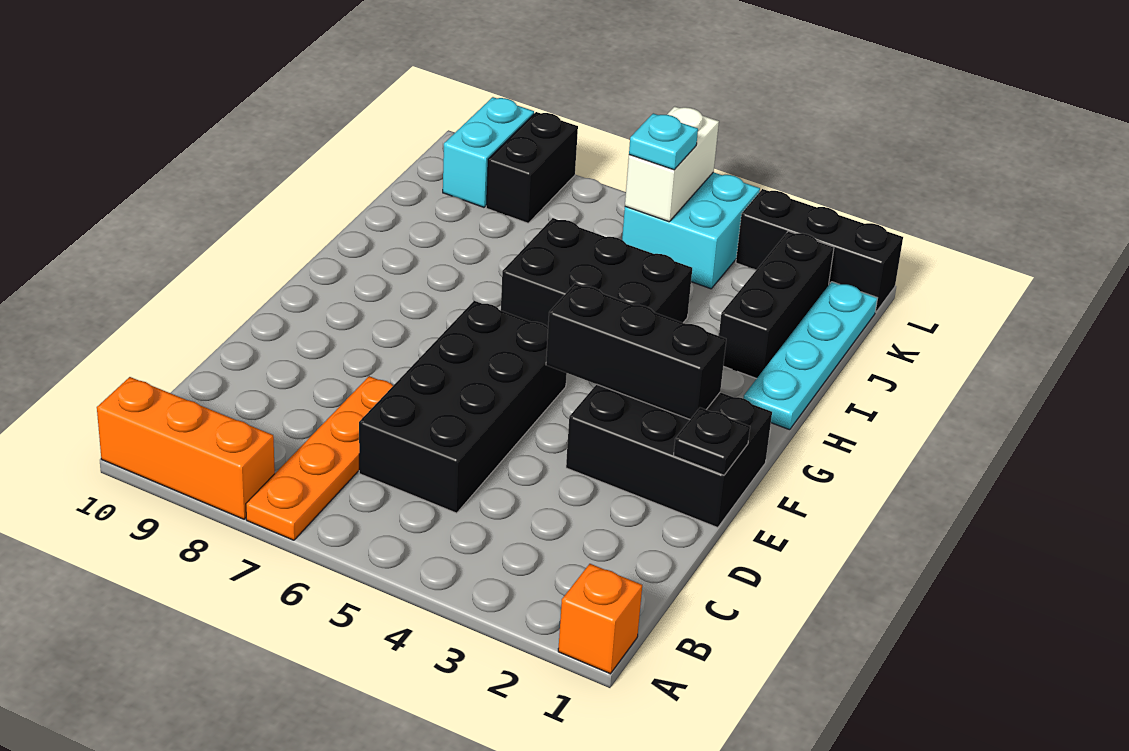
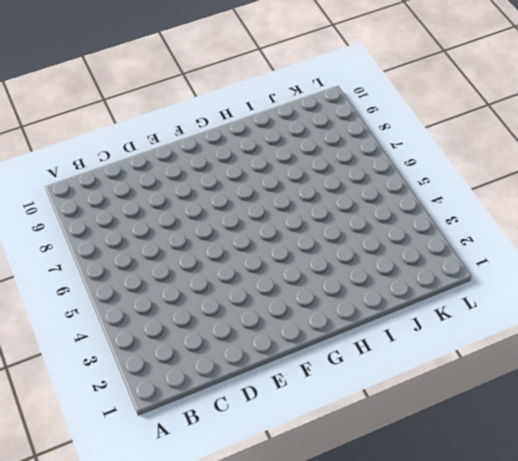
none -> orange 1x1 brick [558,564,642,674]
none -> orange 1x4 plate [246,376,393,540]
none -> orange 1x3 brick [97,377,275,519]

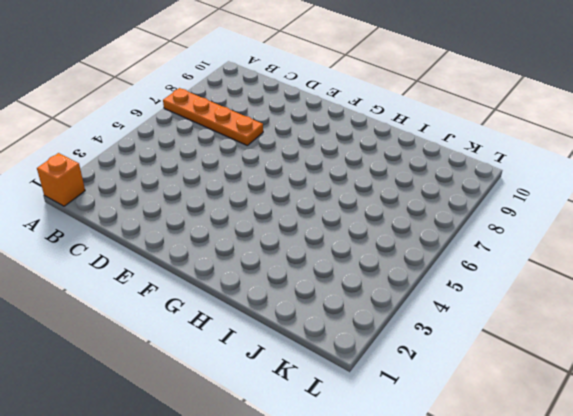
none -> orange 1x3 brick [97,377,275,519]
none -> black 2x4 brick [359,301,567,513]
none -> black 2x3 brick [566,384,772,528]

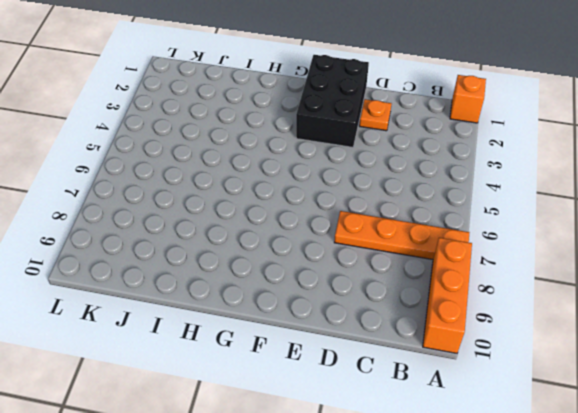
orange 1x1 plate [359,99,392,131] -> none
none -> black 2x4 brick [359,301,567,513]
none -> cyan 1x4 plate [744,282,877,430]
none -> black 2x3 brick [501,218,692,327]

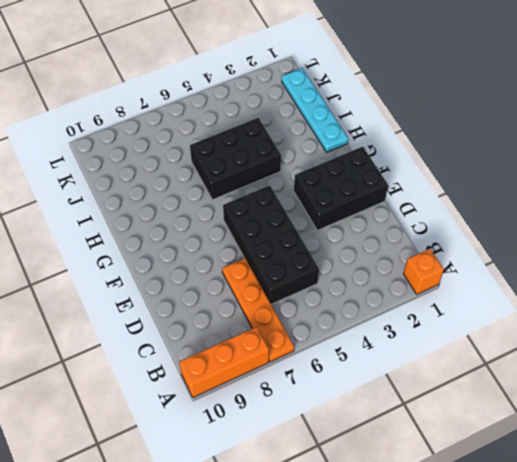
none -> black 1x3 brick [719,231,834,379]
none -> cyan 2x2 brick [622,172,760,289]
none -> black 1x2 brick [486,112,578,223]

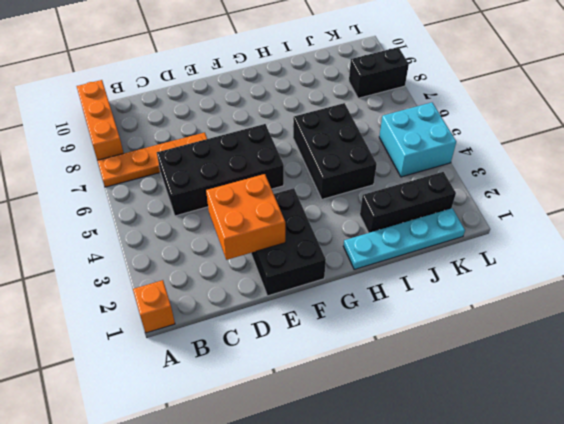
orange 2x2 brick [206,174,285,260] -> none
none -> cyan 1x2 brick [443,97,534,207]
none -> black 1x3 brick [736,189,903,312]
none -> black 1x1 plate [673,408,750,475]

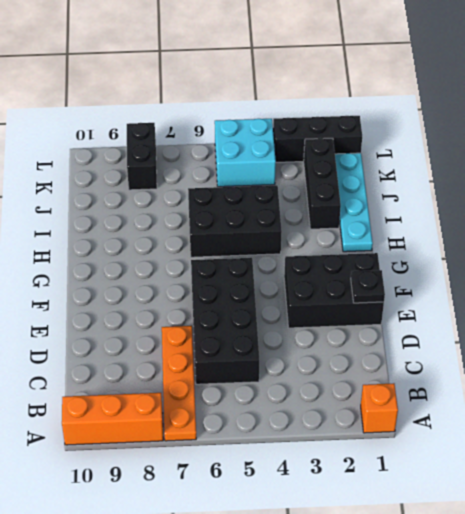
none -> cyan 1x2 brick [443,97,534,207]
none -> black 1x3 brick [546,284,726,419]
none -> white 1x2 brick [625,106,719,222]

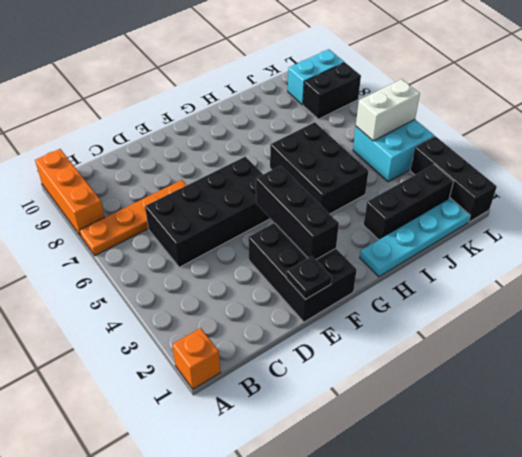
none -> cyan 1x1 plate [629,113,698,170]

